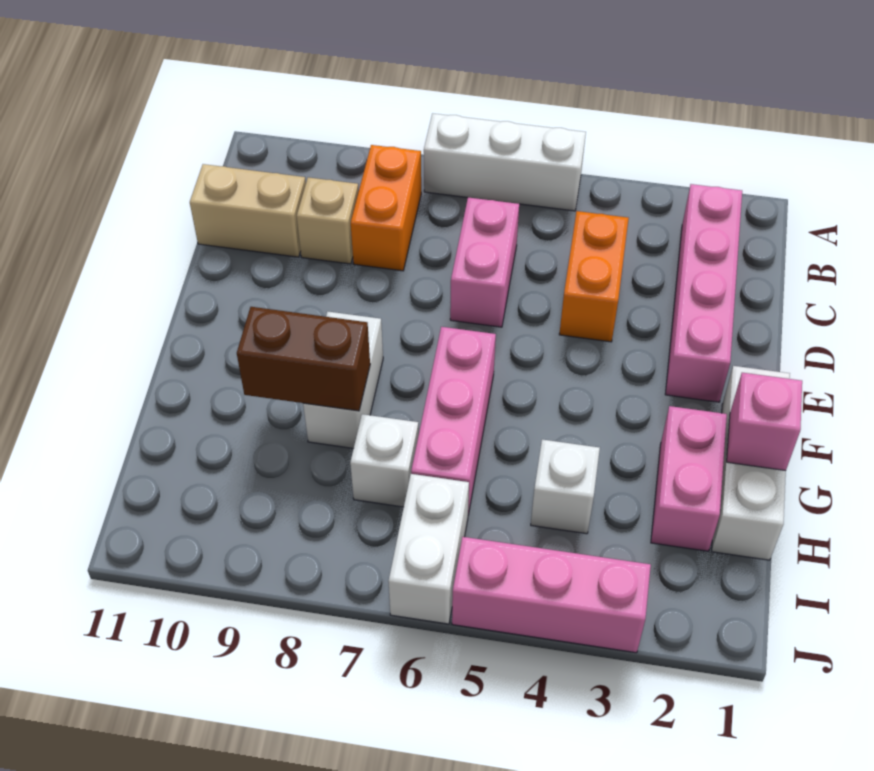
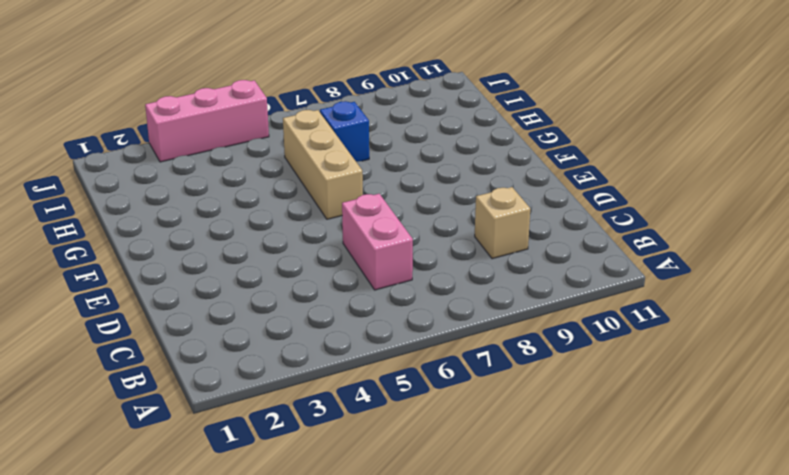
tan 1x3 brick [283,110,363,219] -> pink 1x3 brick [411,327,496,515]
blue 1x1 brick [320,101,369,161] -> white 1x1 brick [350,414,419,507]
none -> white 1x3 brick [424,113,586,211]
none -> pink 1x4 brick [665,184,742,402]
none -> orange 1x2 brick [351,145,421,271]

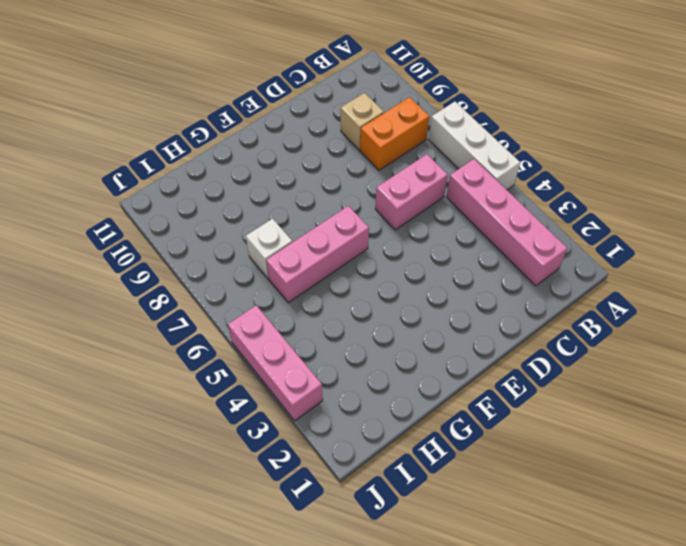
pink 1x4 brick [446,159,567,286] -> pink 1x4 brick turned to [665,184,742,402]
none -> orange 1x2 brick [559,211,629,342]
none -> tan 1x2 brick [190,164,306,257]
none -> white 1x3 brick [712,366,790,560]

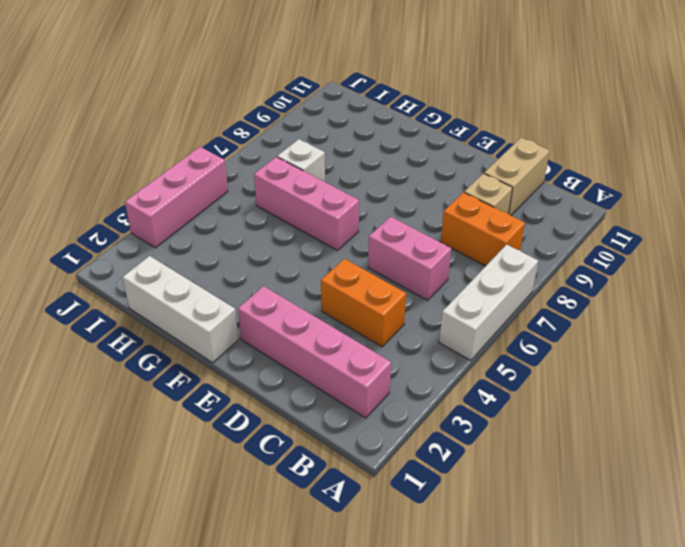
none -> white 1x2 brick [303,311,383,448]
none -> pink 1x2 brick [651,406,727,551]
none -> white 1x1 brick [531,439,600,534]

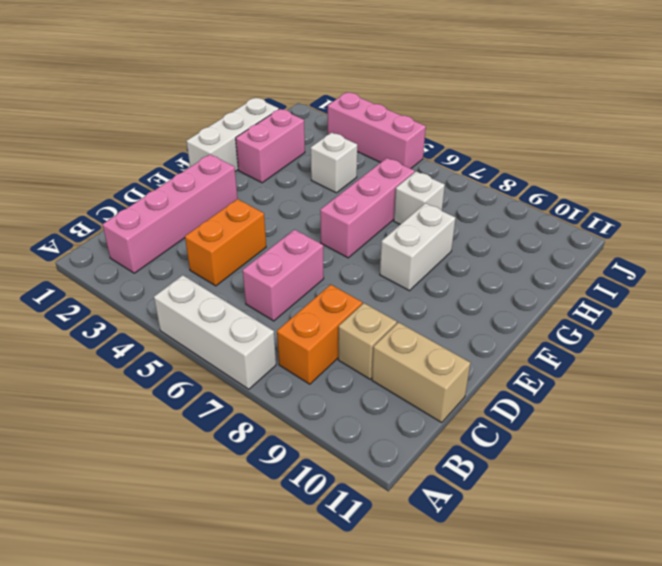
none -> white 1x2 brick [388,474,469,624]
none -> pink 1x1 brick [727,373,802,471]
none -> brown 1x2 brick [237,307,370,411]

